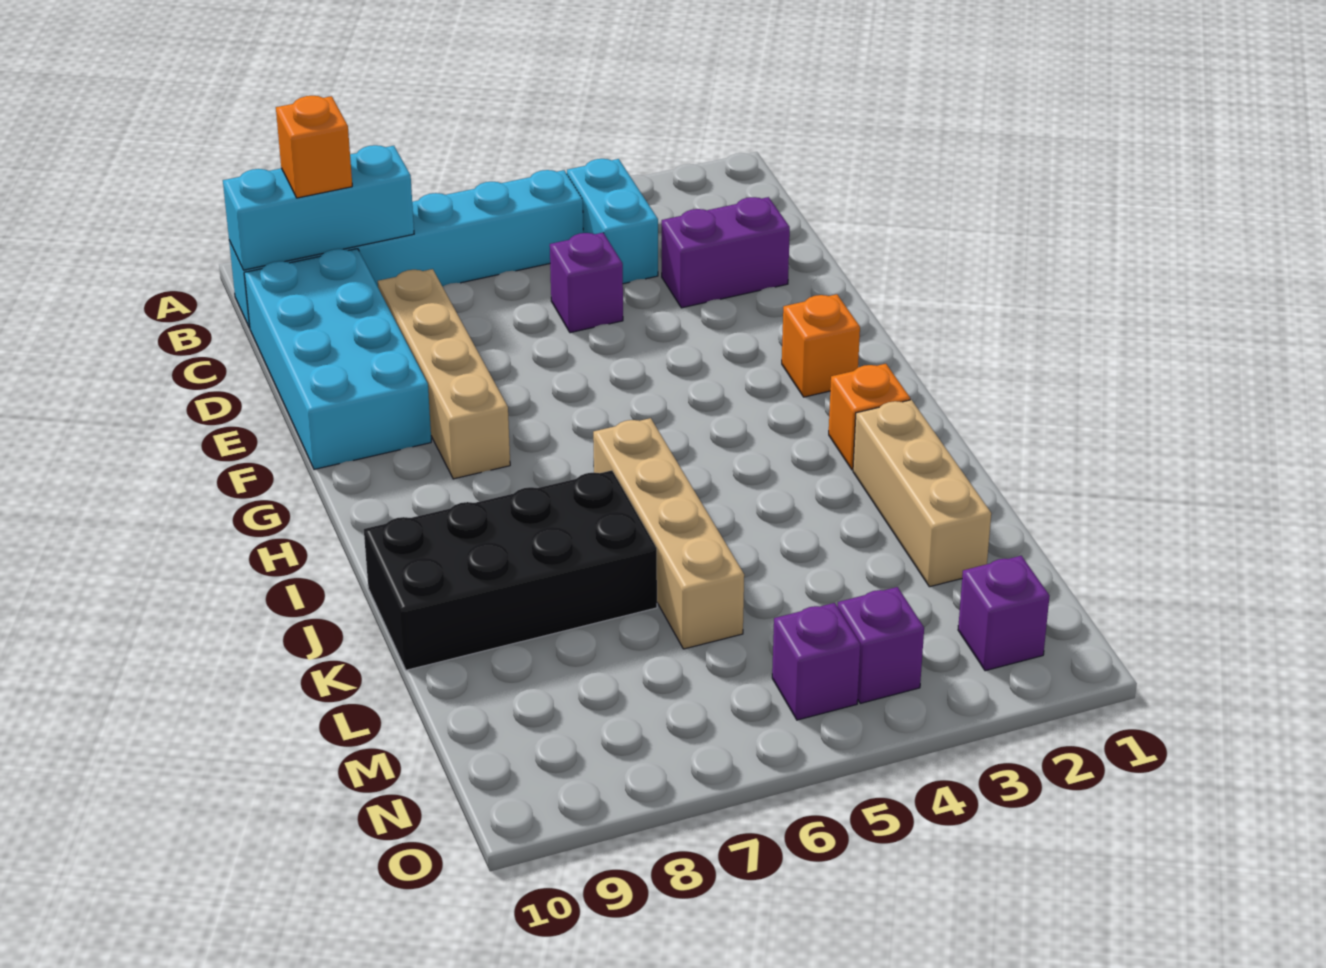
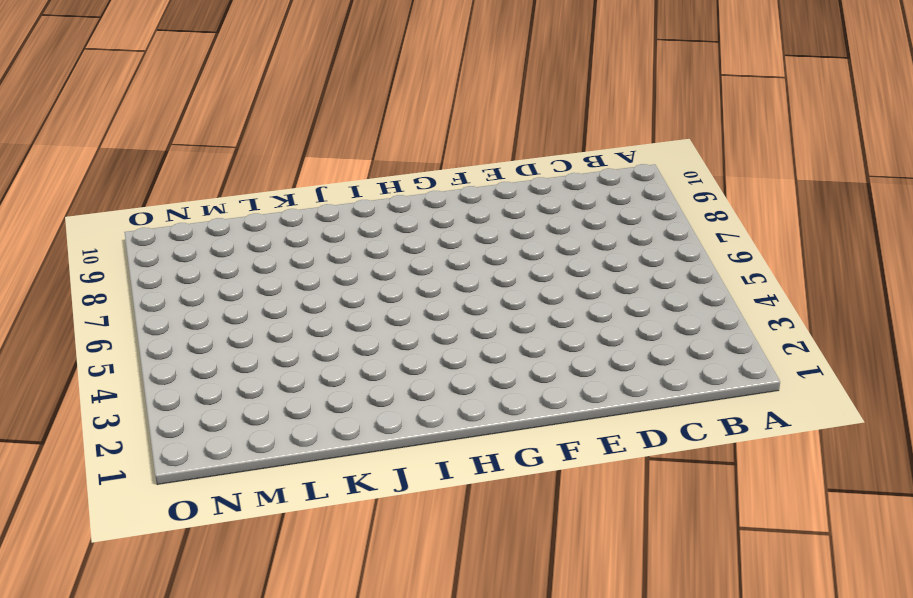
none -> cyan 1x2 brick [567,159,658,284]
none -> cyan 1x6 brick [229,170,583,328]
none -> cyan 2x4 brick [244,249,431,469]

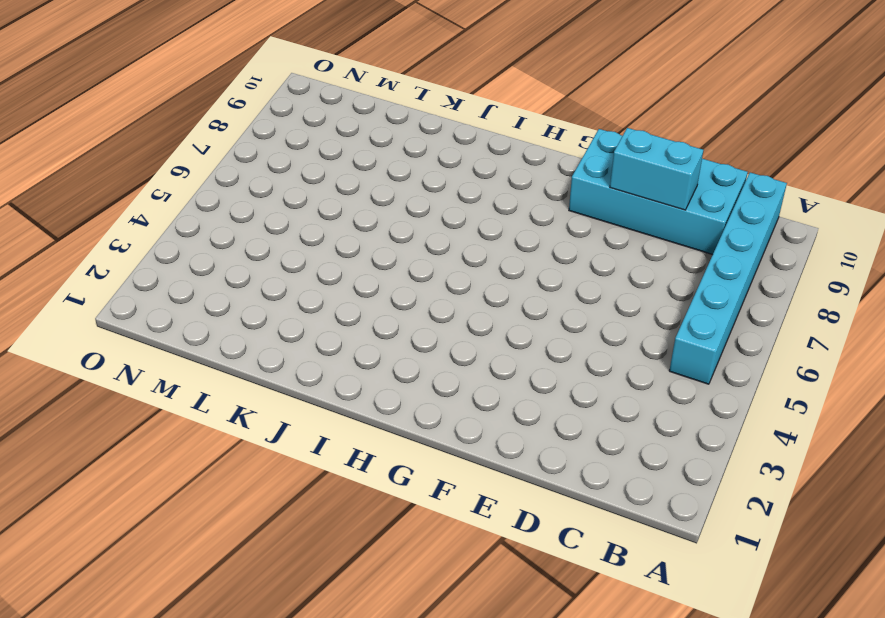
cyan 1x2 brick [610,128,703,210] -> cyan 1x2 brick moved to [567,159,658,284]
none -> purple 1x2 brick [662,197,790,308]
none -> purple 1x1 brick [550,233,623,333]
none -> tan 1x4 brick [378,269,510,479]

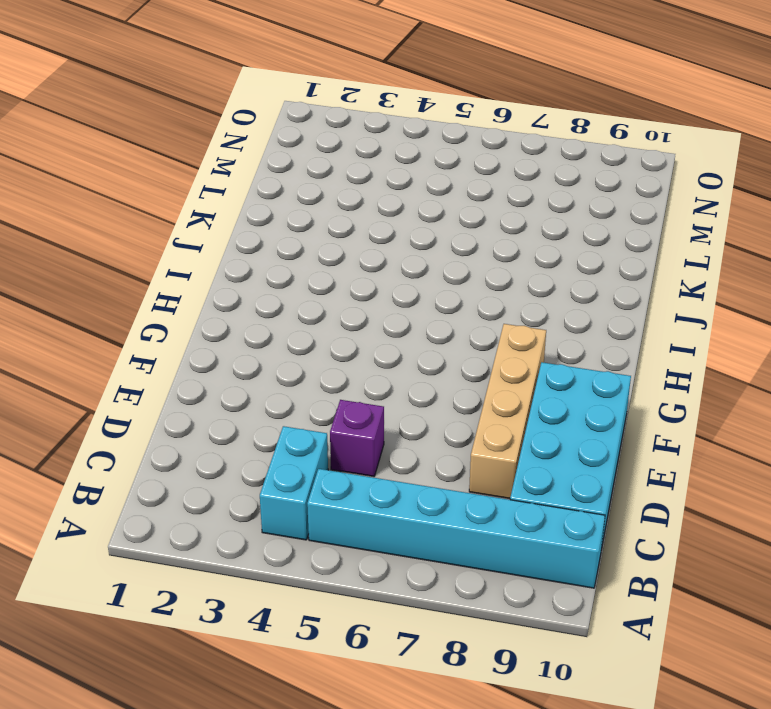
none -> purple 1x2 brick [662,197,790,308]
none -> orange 1x1 brick [782,294,860,397]
none -> orange 1x1 brick [829,364,910,470]

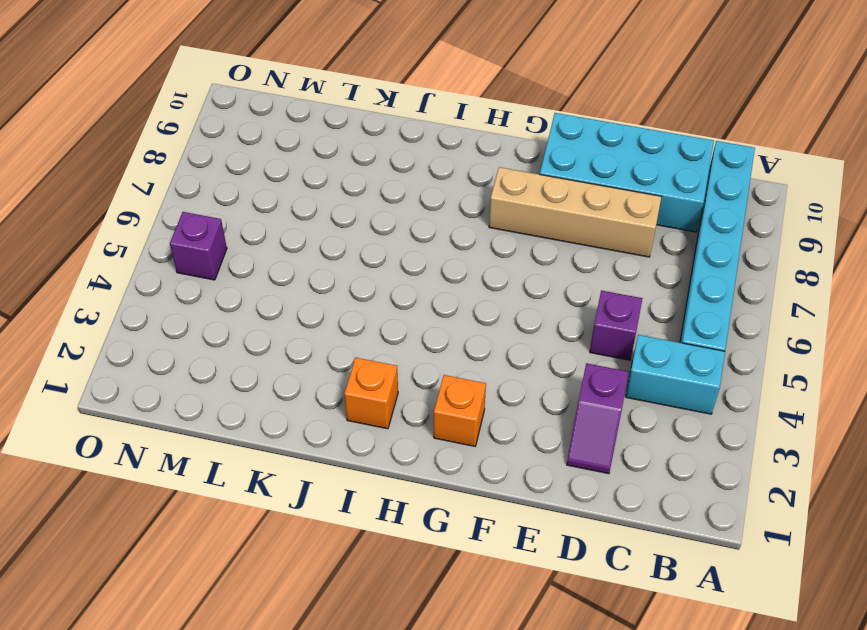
purple 1x2 slope [567,363,629,474] -> purple 1x2 brick [662,197,790,308]
none -> tan 1x4 brick [593,418,744,649]
none -> tan 1x3 brick [853,400,991,587]
none -> black 2x4 brick [364,470,657,670]

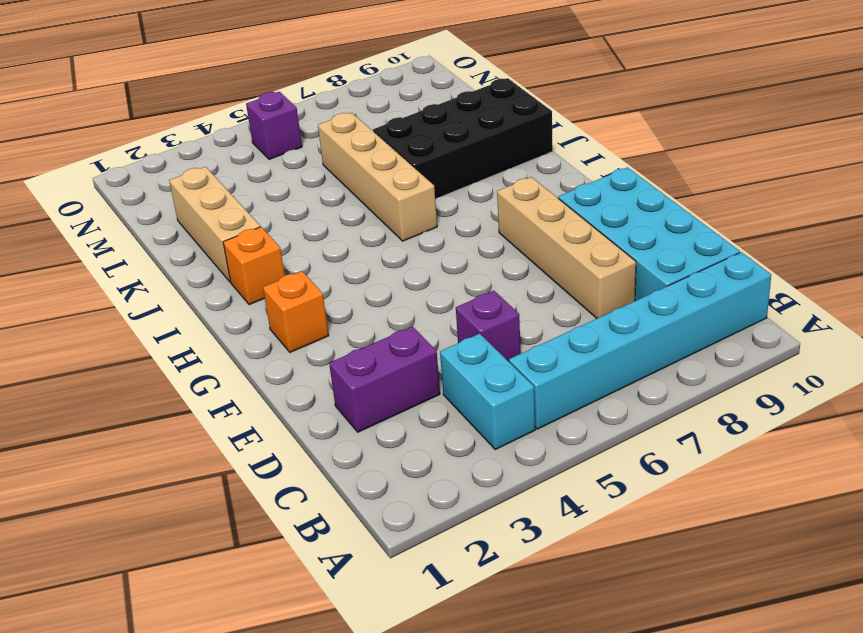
none -> purple 1x1 brick [958,556,1049,671]
none -> purple 1x1 brick [837,587,924,703]
none -> cyan 1x3 brick [223,145,414,270]

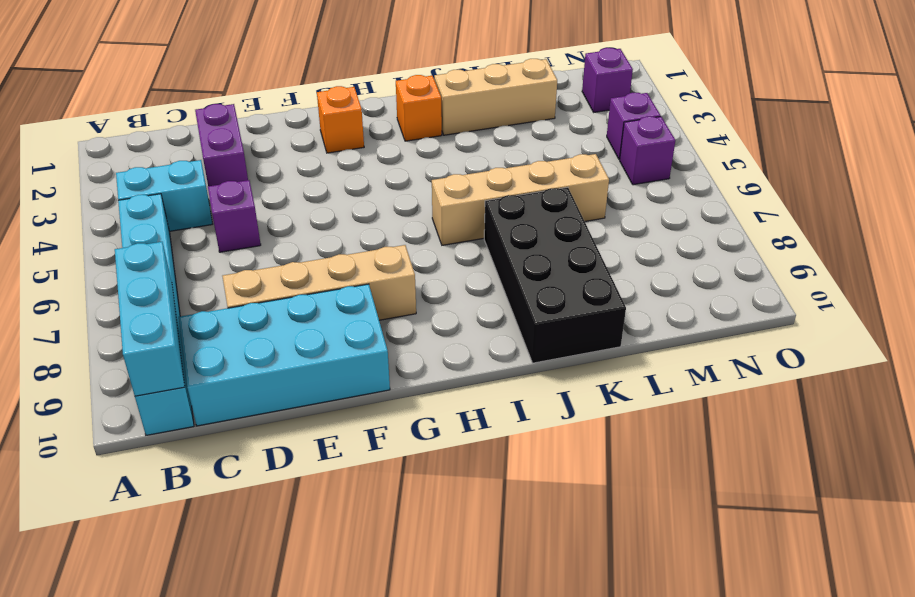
none -> orange 1x1 brick [276,96,352,198]

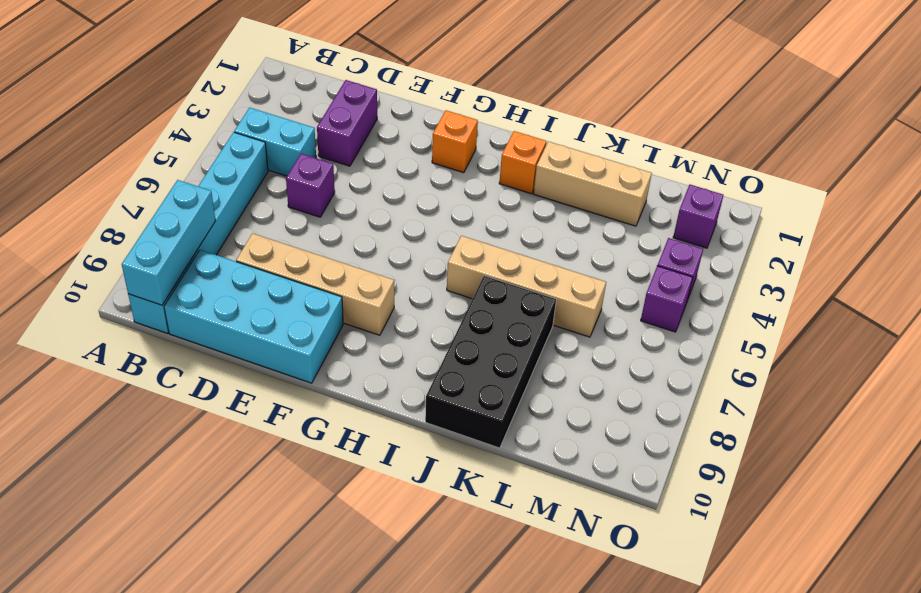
none -> orange 1x1 brick [276,96,352,198]

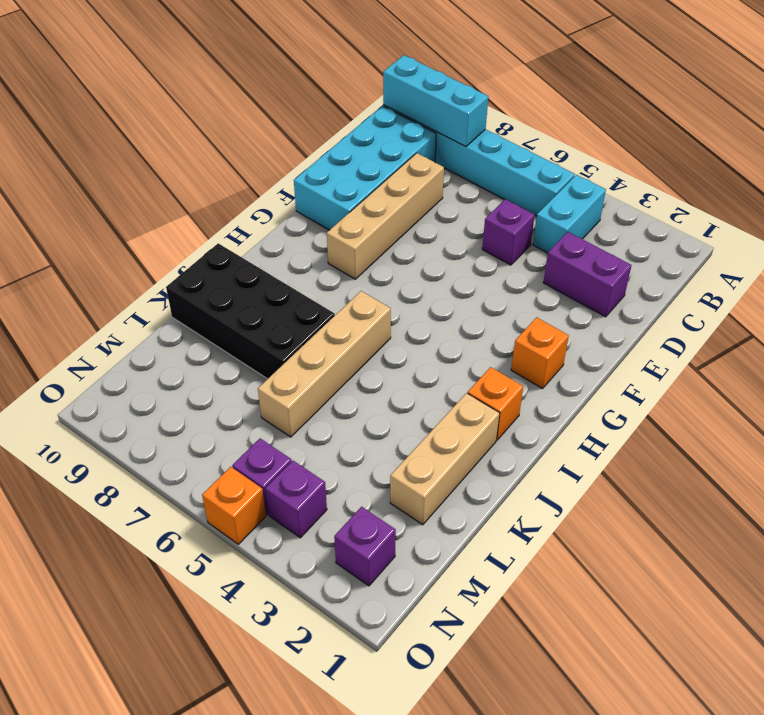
orange 1x1 brick [202,467,266,544] -> orange 1x1 brick moved to [276,96,352,198]

